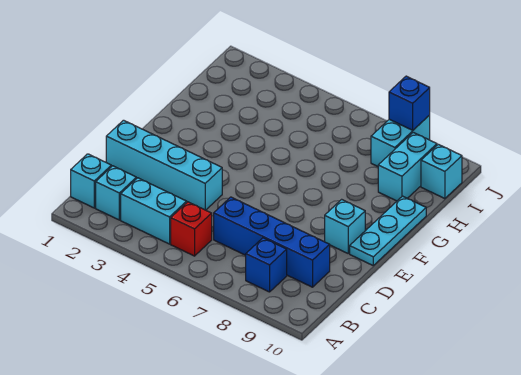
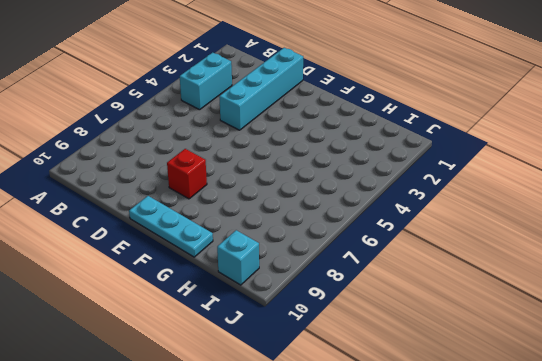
red 1x1 brick [167,149,207,199] -> red 1x1 brick moved to [171,202,212,256]
none -> cyan 1x1 brick [71,154,111,208]
none -> cyan 1x1 brick [96,166,136,220]
none -> blue 1x1 brick [246,238,287,292]

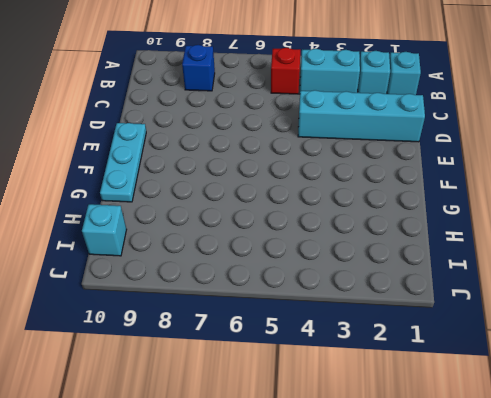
none -> blue 1x4 brick [214,197,330,287]
none -> cyan 1x1 brick [325,199,365,253]
none -> cyan 1x2 brick [378,132,437,201]

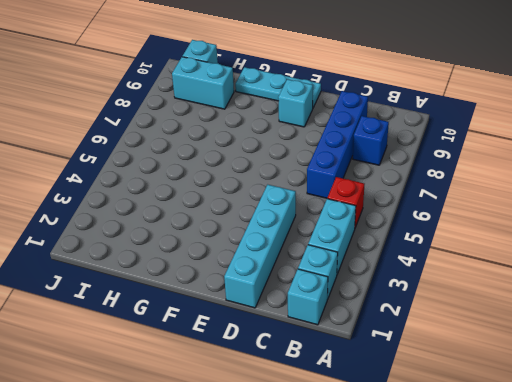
none -> cyan 1x2 brick [371,115,430,166]
none -> blue 1x1 brick [389,76,430,130]

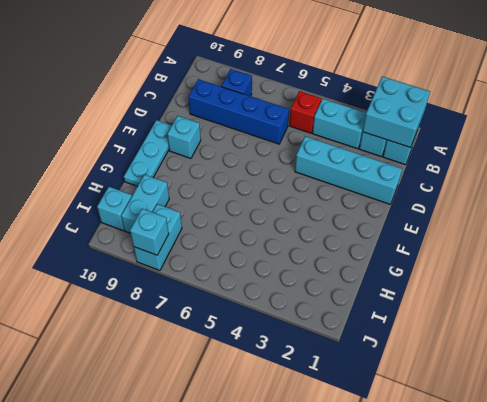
cyan 2x2 brick [363,76,430,148] -> none
cyan 1x1 brick [130,209,169,255] -> blue 1x1 brick [389,76,430,130]

